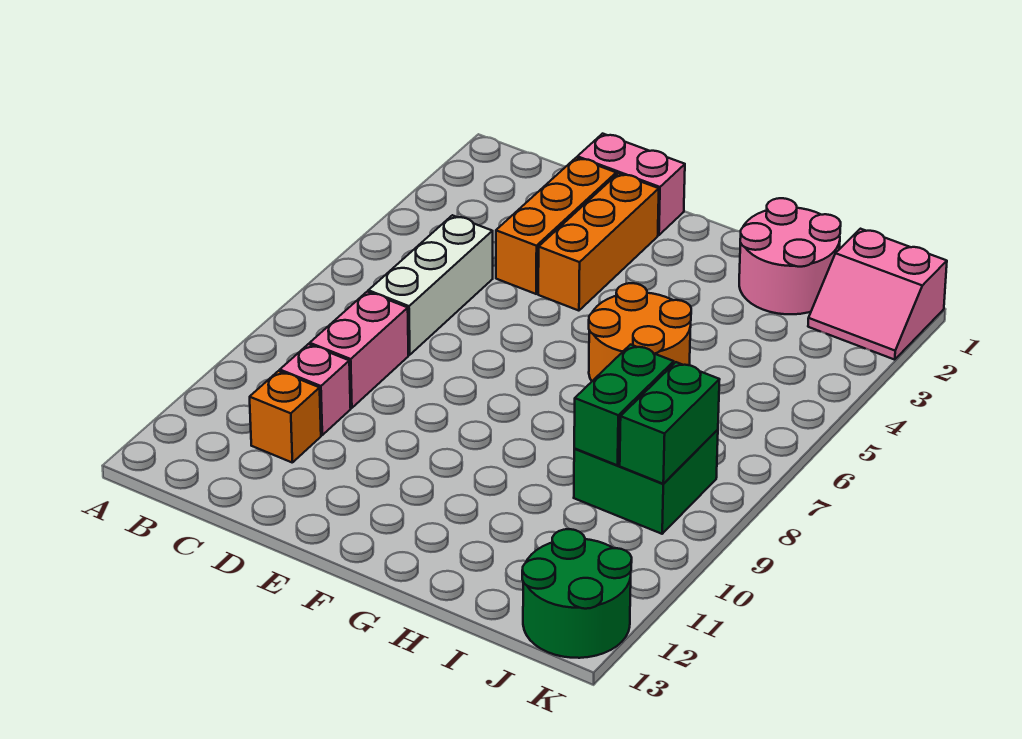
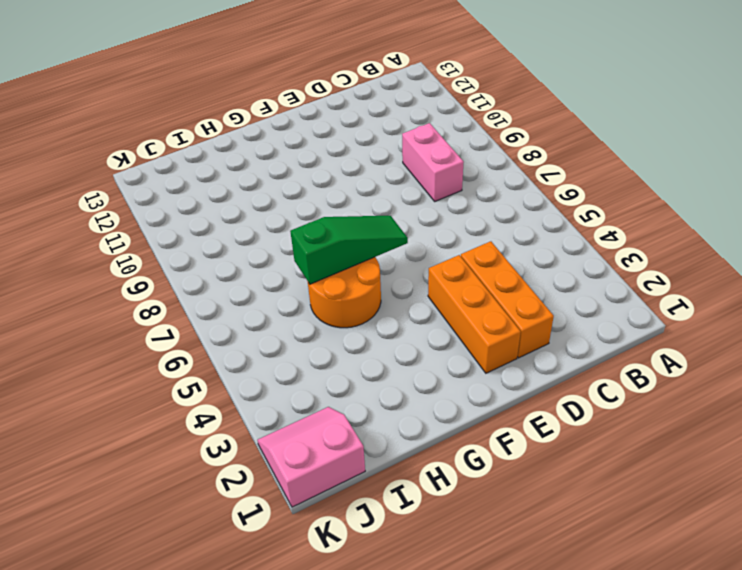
green 1x3 slope [290,216,408,284] -> none
none -> white 1x3 brick [368,215,493,355]
none -> pink 1x1 brick [280,344,351,435]
none -> orange 1x1 brick [250,371,321,462]

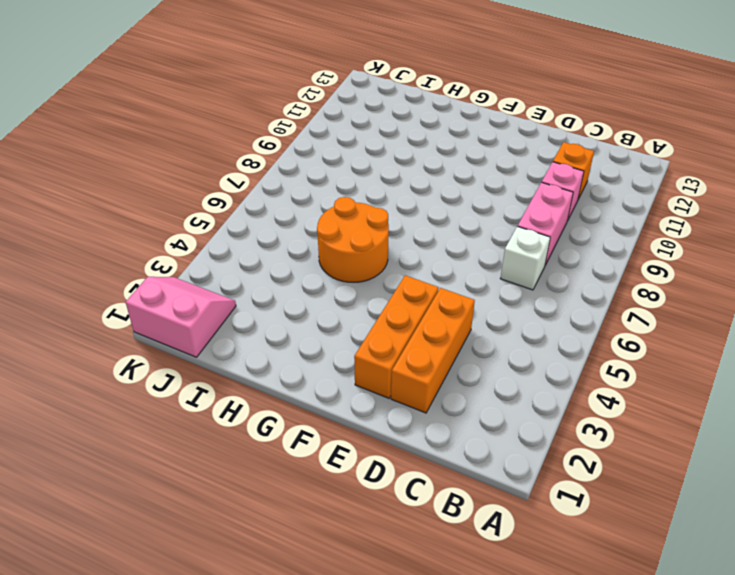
white 1x1 brick [500,226,550,290] -> white 1x3 brick [368,215,493,355]
none -> pink 1x2 brick [577,134,685,235]
none -> pink 2x2 round brick [739,198,841,314]
none -> green 2x2 brick [574,430,718,534]

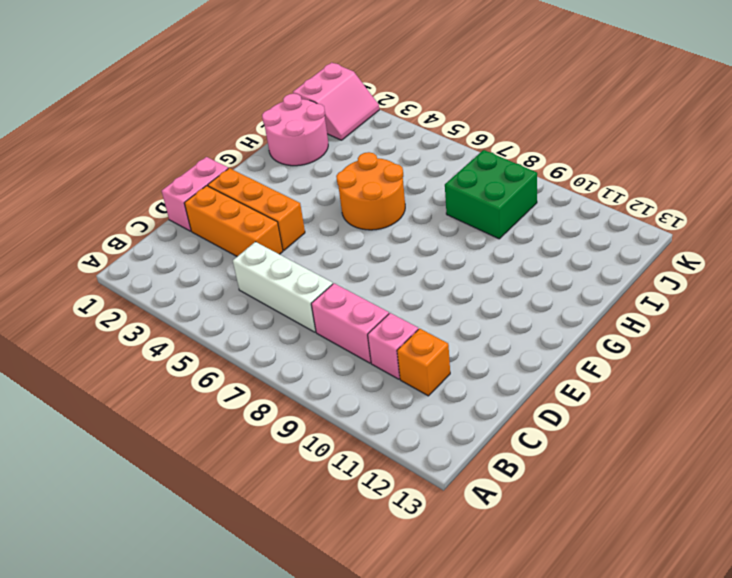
none -> green 2x2 round brick [522,529,632,658]
none -> green 1x2 brick [574,345,674,465]
none -> green 1x2 brick [620,362,720,484]

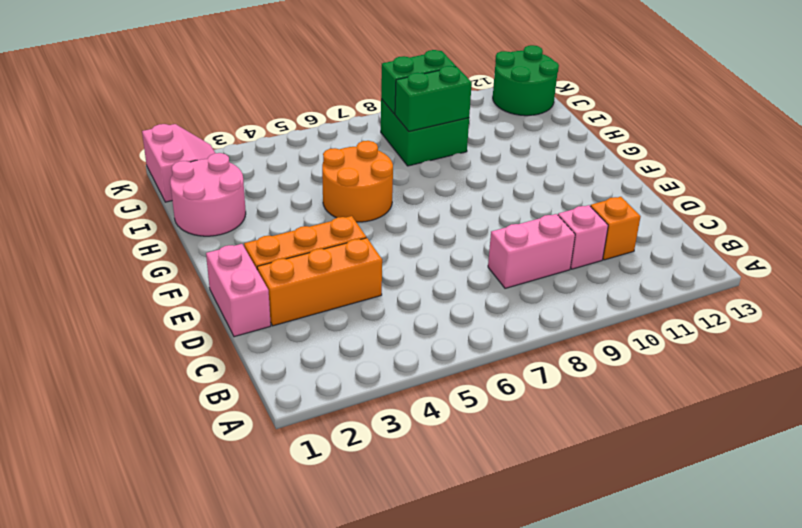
none -> white 1x3 brick [368,215,493,355]

